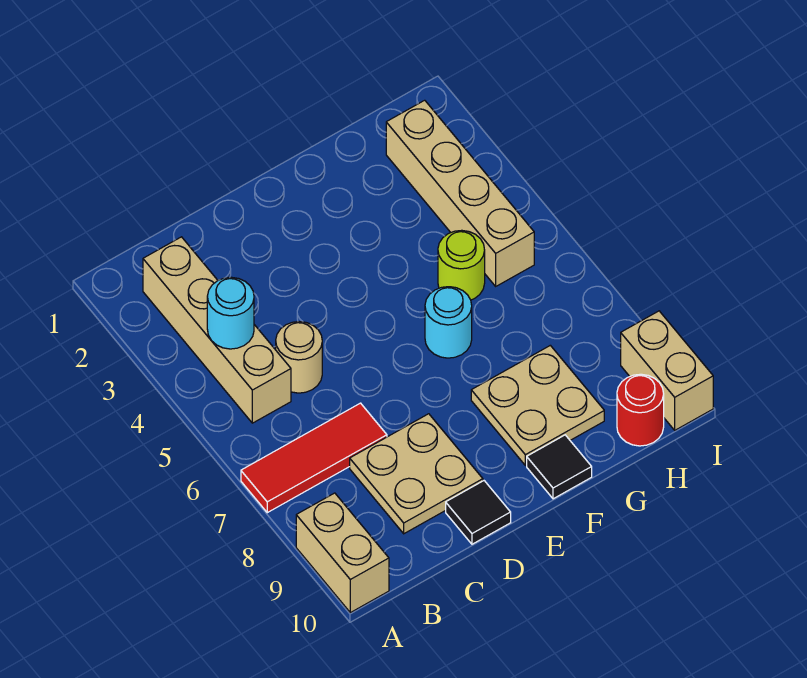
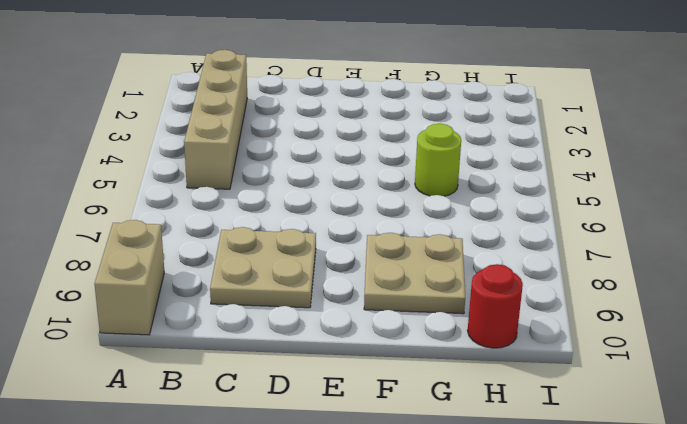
none -> red 1x3 tile [241,403,387,513]
none -> tan 1x1 round brick [276,322,322,393]
none -> black 1x1 tile [446,481,511,544]

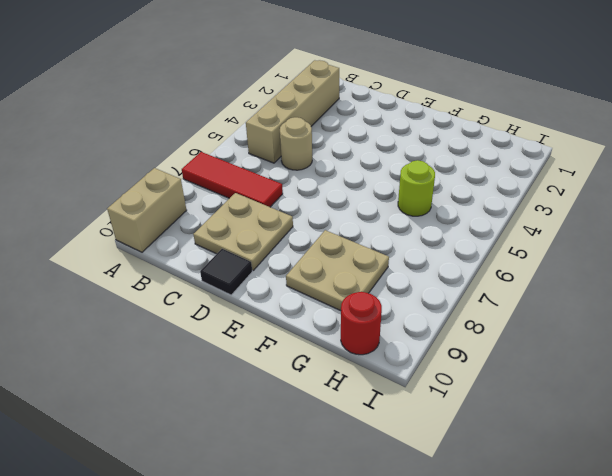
none -> cyan 1x1 round brick [425,287,472,358]
none -> black 1x1 tile [527,435,592,499]
none -> tan 1x4 brick [386,100,534,286]

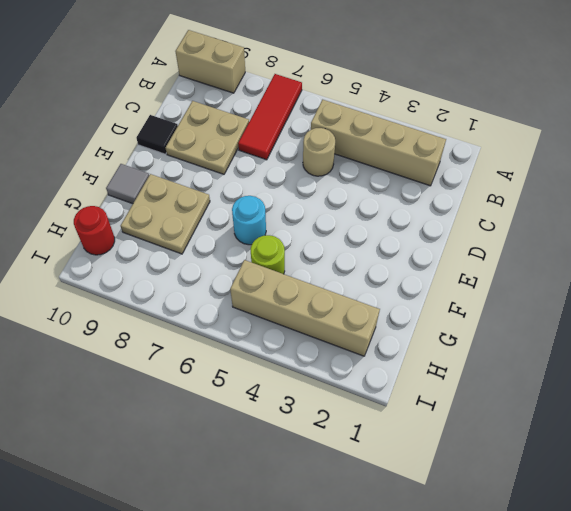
grey 1x1 tile [106,164,149,204] -> black 1x1 tile [527,435,592,499]
none -> tan 1x2 brick [621,311,713,430]
none -> cyan 1x1 round brick [207,277,254,349]

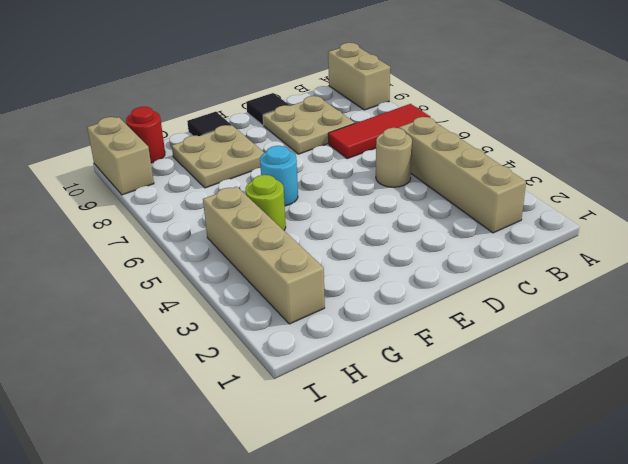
none -> cyan 1x1 round brick [207,277,254,349]

